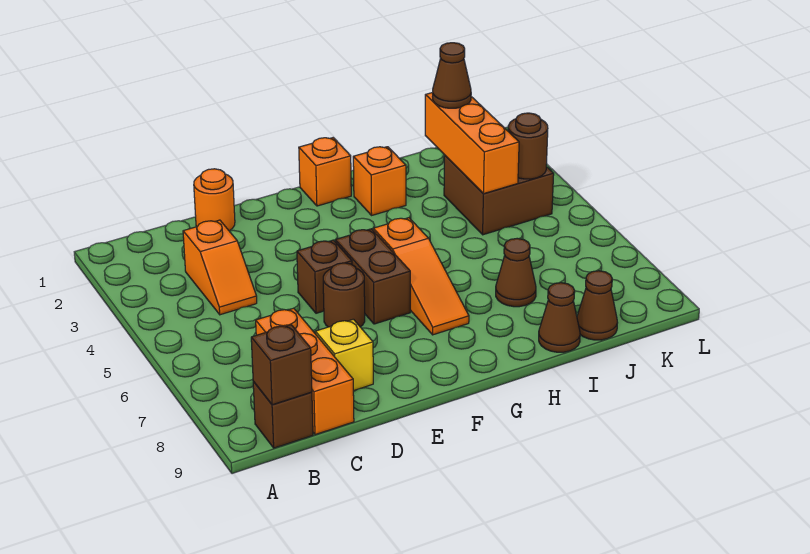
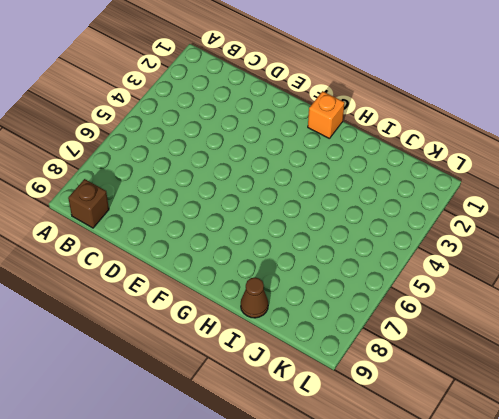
none -> orange 1x2 slope [183,220,257,315]
none -> orange 1x3 brick [256,308,354,435]
none -> orange 1x1 round brick [194,169,235,231]

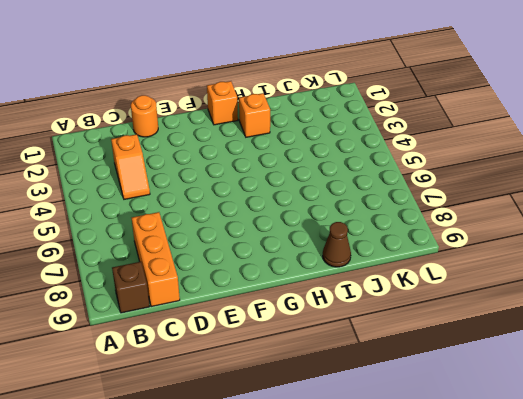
none -> yellow 1x1 brick [315,319,373,391]
none -> brown 1x1 brick [297,240,352,313]
none -> brown 1x1 round brick [323,263,365,327]

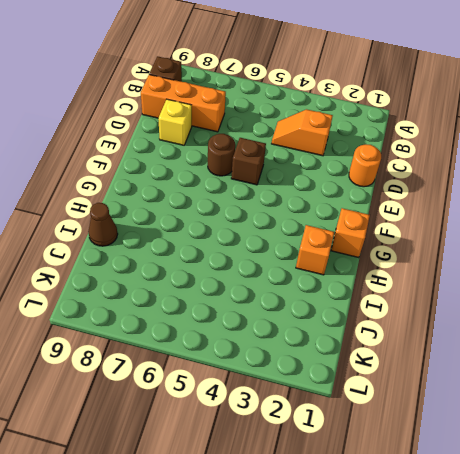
none -> brown 1x2 brick [335,229,410,324]
none -> orange 1x3 slope [373,218,469,335]
none -> brown 1x1 cone [496,238,536,307]

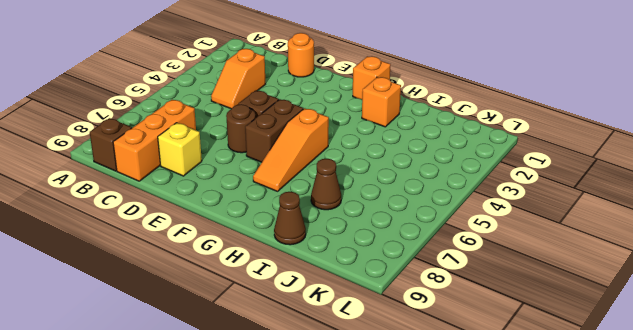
none -> brown 2x2 brick [444,156,554,235]
none -> brown 1x1 cone [577,271,618,340]
none -> brown 1x1 brick [251,325,312,405]

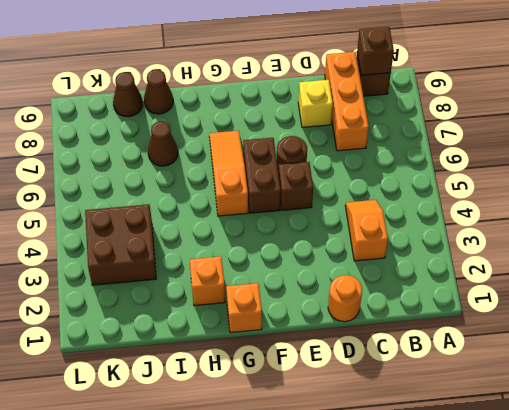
none -> orange 1x3 brick [425,93,519,194]
none -> brown 1x1 round brick [508,113,548,179]
none -> brown 1x1 cone [433,43,471,108]

